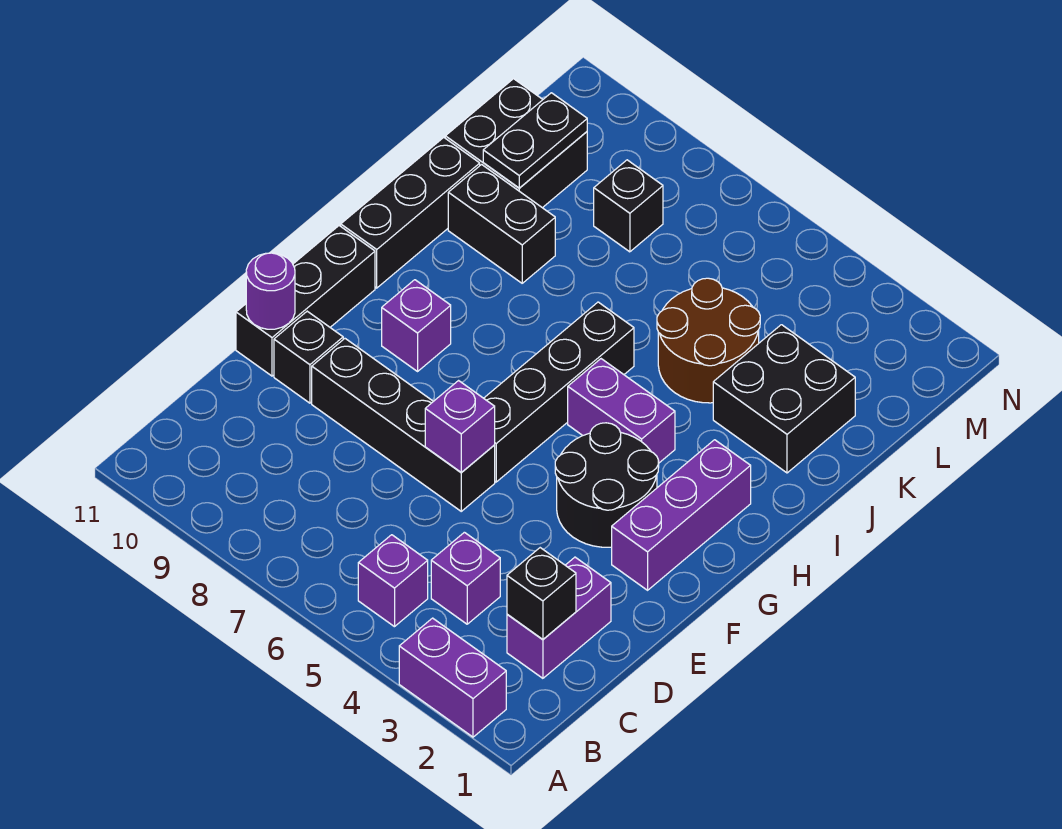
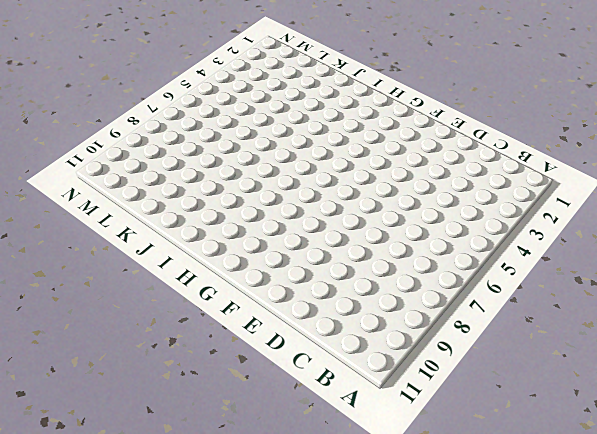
none -> purple 1x2 brick [399,618,506,737]
none -> purple 1x1 brick [358,535,428,627]
none -> purple 1x2 brick [507,557,611,678]

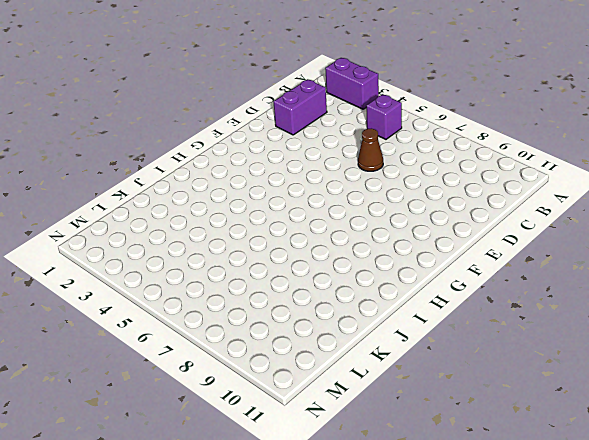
brown 1x1 cone [358,128,383,171] -> none
none -> purple 1x1 brick [431,532,500,624]
none -> black 1x4 brick [312,339,495,511]
none -> black 1x1 brick [274,311,343,403]

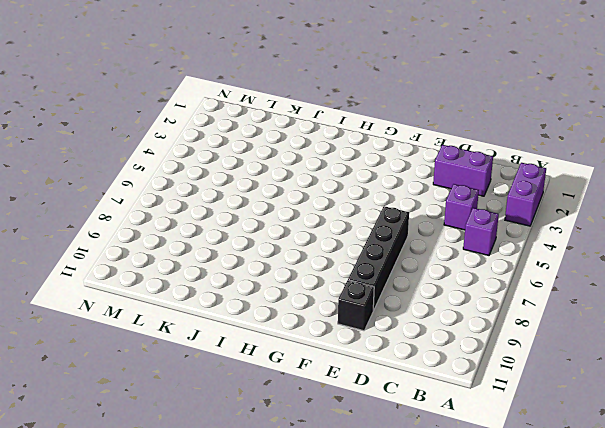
none -> black 1x3 brick [236,226,375,376]
none -> purple 1x3 brick [612,440,751,590]
none -> black 2x2 round brick [555,423,659,547]

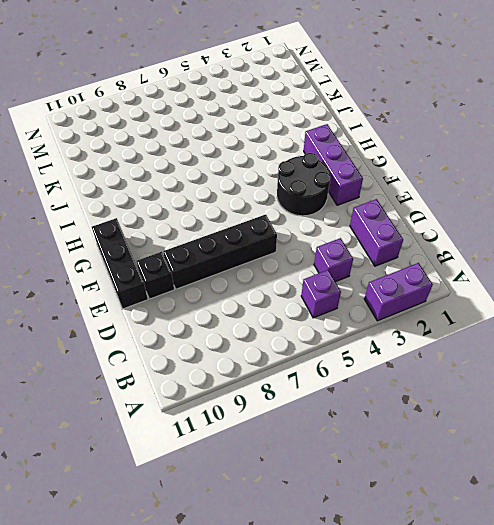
none -> black 1x4 brick [484,302,634,482]
none -> purple 1x1 brick [382,280,451,371]
none -> purple 1x2 brick [568,359,675,463]

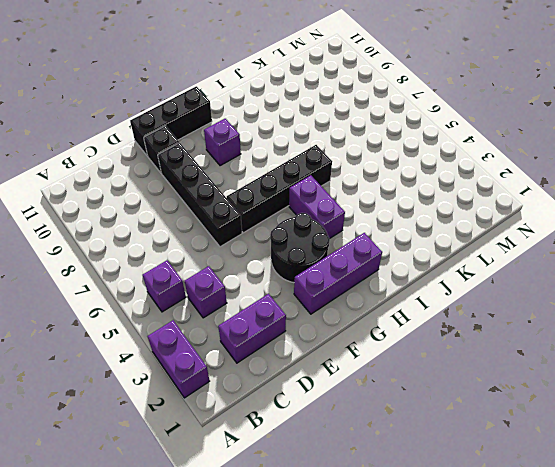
none -> black 1x3 brick [341,137,480,288]
none -> black 2x2 brick [713,325,855,473]
none -> brown 2x2 round brick [657,278,760,403]

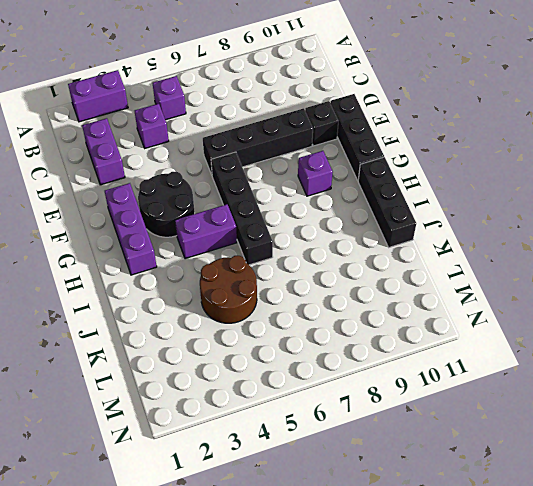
none -> black 2x2 brick [713,325,855,473]
none -> black 1x2 brick [448,165,555,283]
none -> black 2x2 brick [445,79,587,208]

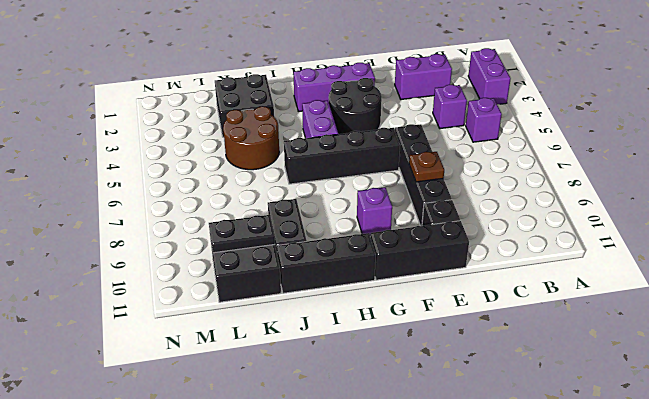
brown 1x1 plate [409,152,444,182] -> none
none -> black 1x1 brick [594,160,663,252]
none -> black 1x1 brick [507,548,576,639]
none -> purple 1x1 brick [425,381,495,473]

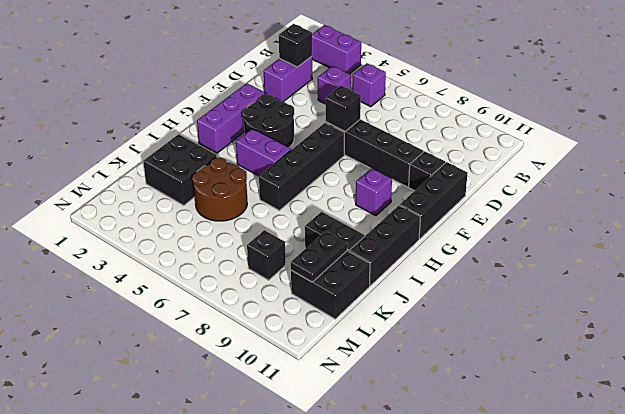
black 1x1 brick [326,86,361,131] -> purple 1x1 brick [425,381,495,473]
none -> purple 1x1 round brick [246,253,295,329]

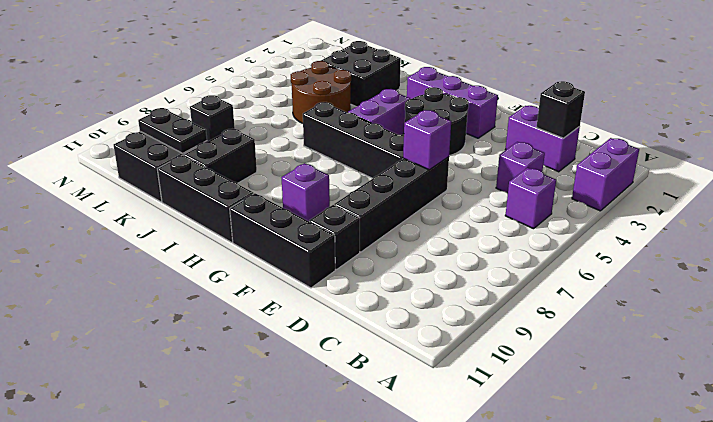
none -> purple 1x1 round brick [246,253,295,329]

